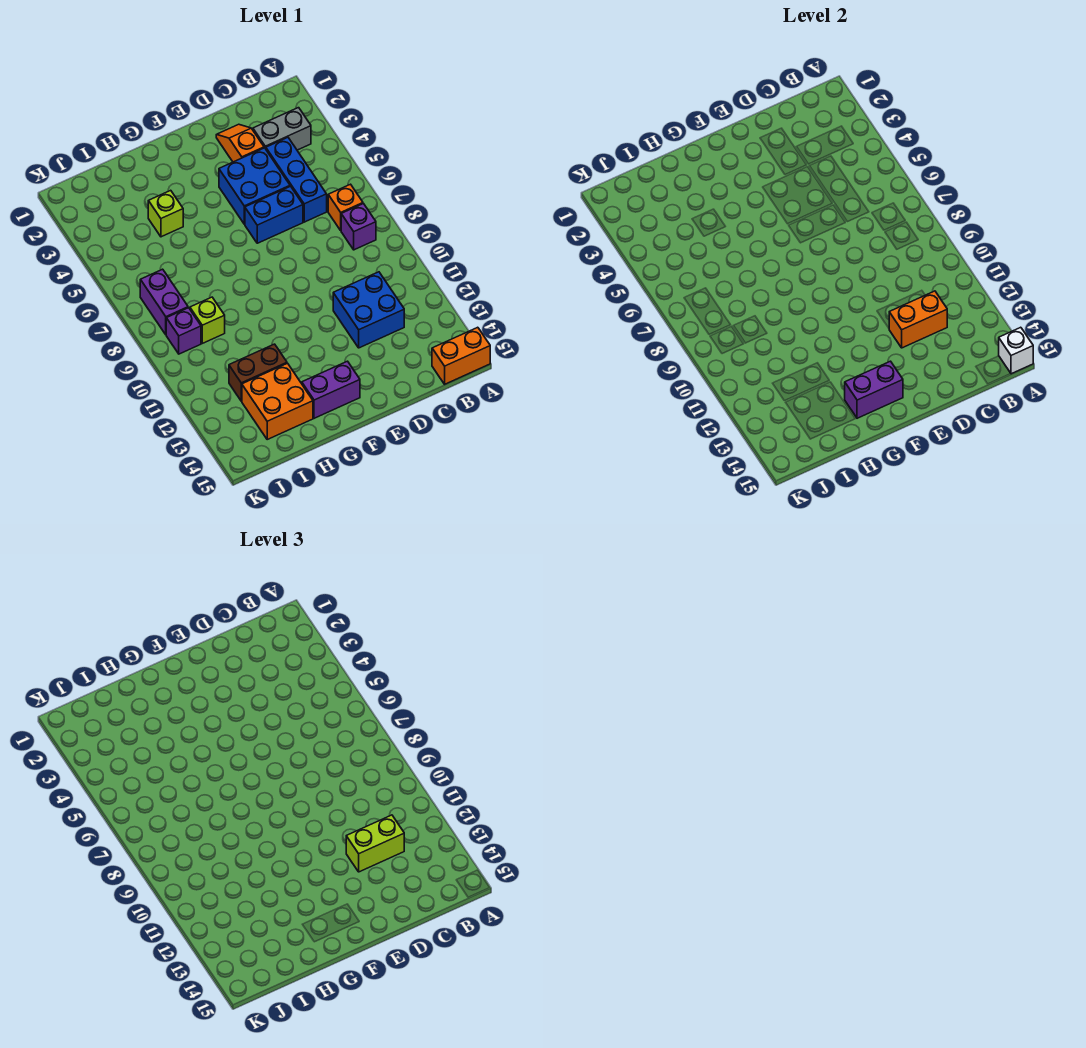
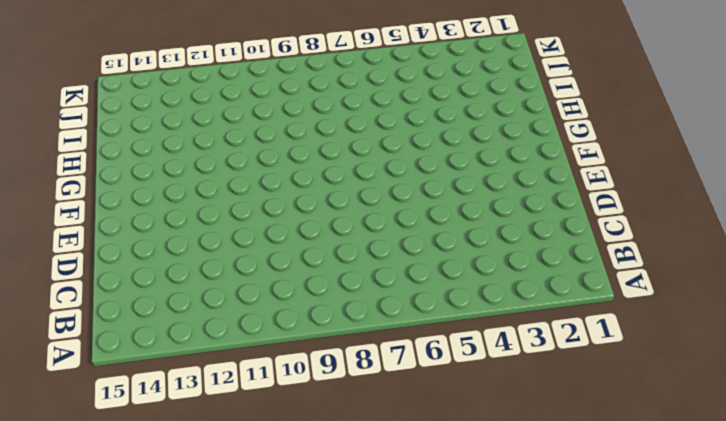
none -> orange 1x2 brick [432,327,490,384]
none -> grey 1x2 brick [253,108,311,150]
none -> orange 1x1 brick [328,184,363,230]

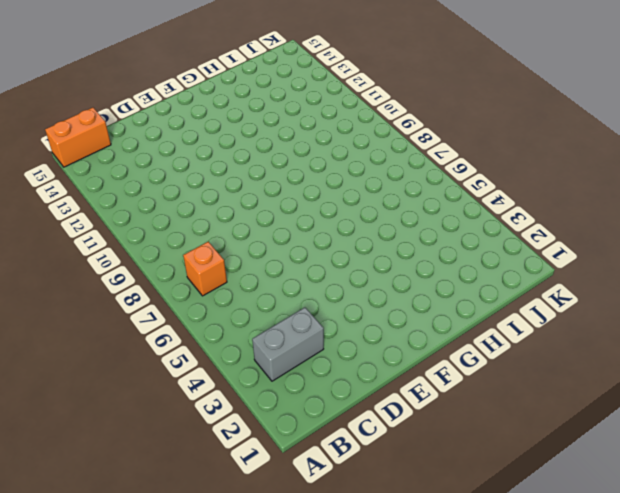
none -> purple 1x1 brick [341,204,376,250]
none -> blue 1x3 brick [266,138,327,222]
none -> blue 2x2 brick [333,272,404,348]

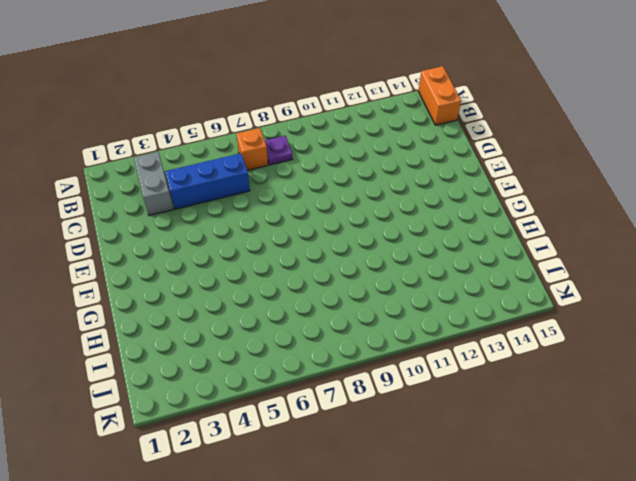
purple 1x1 plate [265,136,292,165] -> purple 1x1 brick [341,204,376,250]
none -> blue 2x2 brick [333,272,404,348]
none -> orange 1x2 slope [216,124,264,162]
none -> blue 2x2 brick [219,148,290,224]

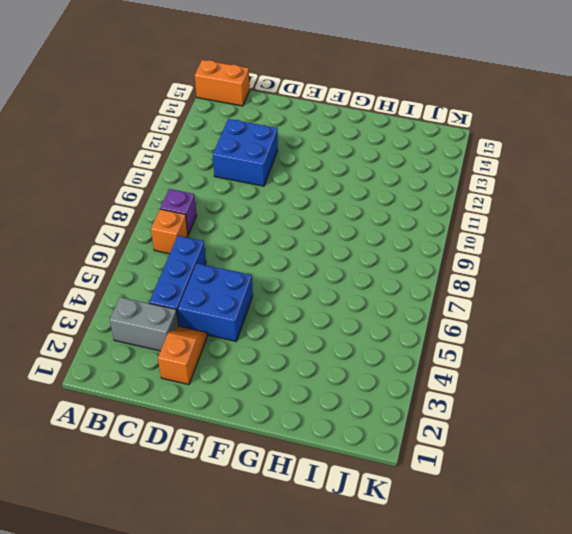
orange 1x2 slope [158,327,207,385] -> orange 1x2 slope turned to [216,124,264,162]
none -> blue 1x2 brick [245,186,303,243]
none -> purple 1x2 brick [302,361,360,418]
none -> lime 1x1 brick [148,190,183,237]

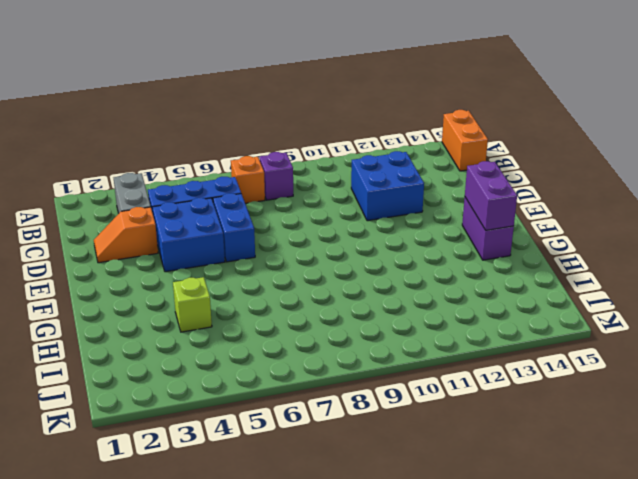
none -> brown 1x2 brick [229,344,287,401]
none -> orange 2x2 brick [242,363,313,439]
none -> lime 1x1 brick [190,297,225,343]

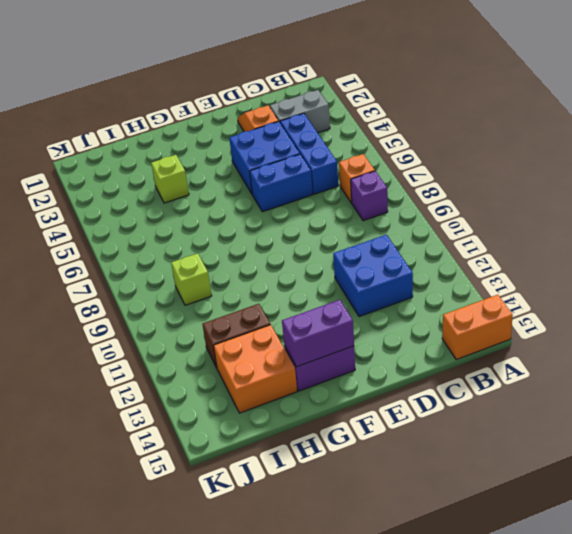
none -> purple 1x2 brick [140,269,188,334]
none -> purple 1x1 brick [166,308,201,354]
none -> white 1x1 brick [999,327,1033,374]

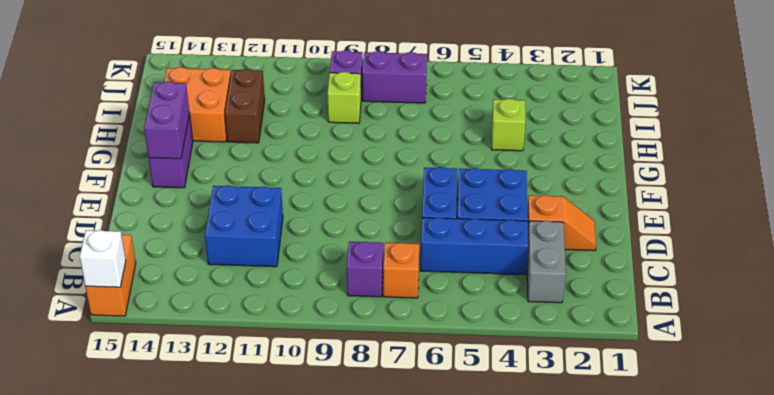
none -> orange 1x2 brick [889,291,947,348]
none -> lime 1x2 brick [346,815,404,872]

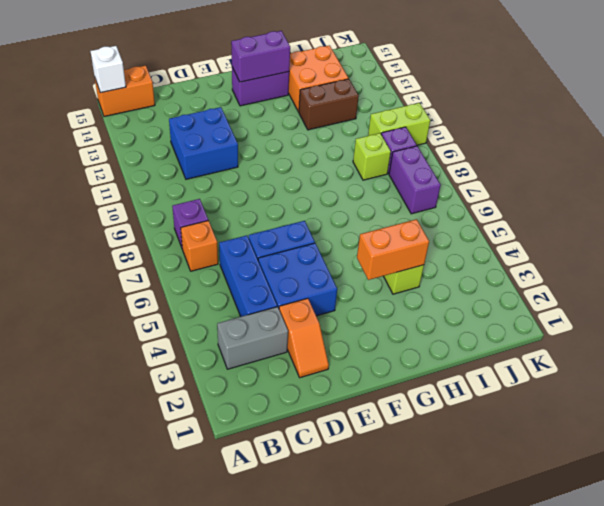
orange 1x2 brick [357,219,429,280] -> orange 1x2 brick moved to [889,291,947,348]
lime 1x2 brick [368,103,430,145] -> lime 1x2 brick moved to [346,815,404,872]

